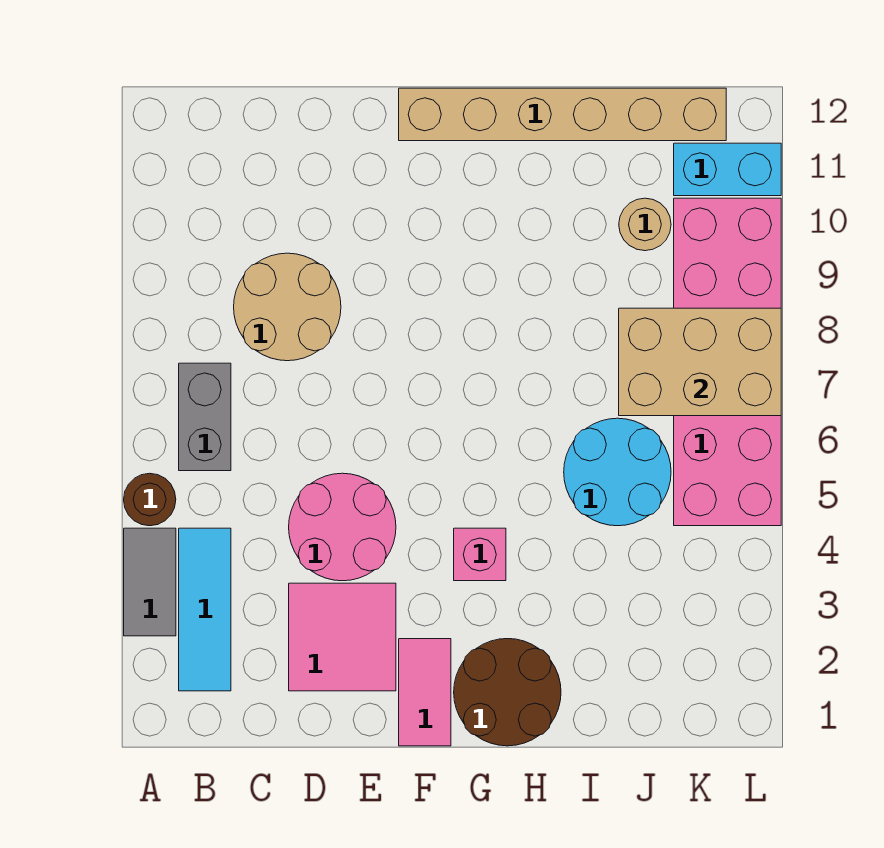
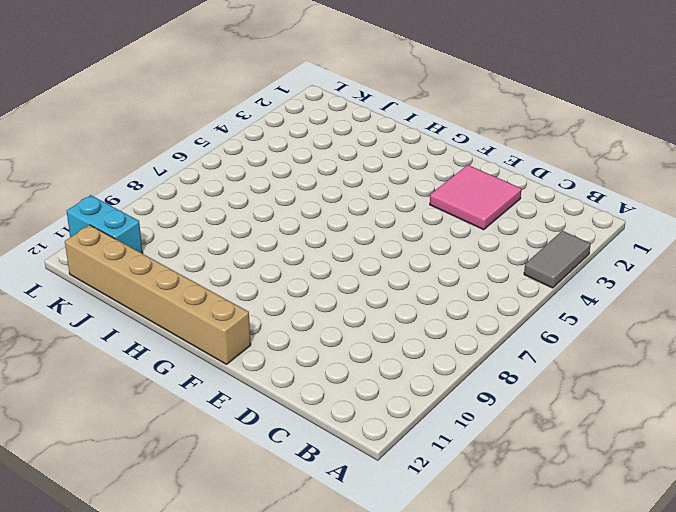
none -> brown 1x1 round brick [124,473,176,526]
none -> cyan 1x3 tile [179,528,231,691]
none -> grey 1x2 brick [179,363,231,471]

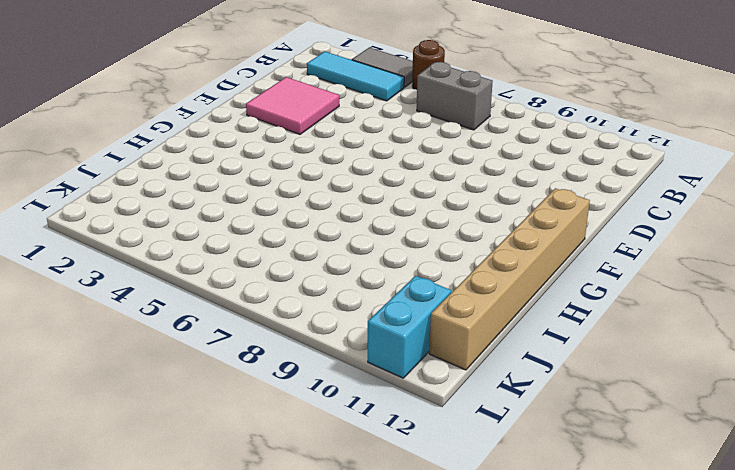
none -> tan 2x2 round brick [234,253,341,361]
none -> pink 2x2 round brick [289,473,396,581]
none -> pink 1x2 tile [399,639,451,746]

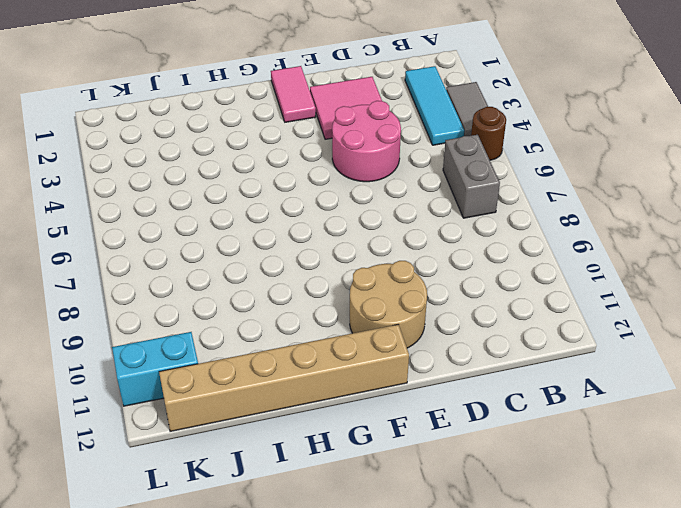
tan 2x2 round brick [350,261,427,348] -> tan 2x2 round brick moved to [234,253,341,361]
none -> brown 2x2 round brick [454,639,561,746]
none -> pink 1x1 brick [454,528,506,581]
none -> cyan 2x2 round brick [564,418,671,526]

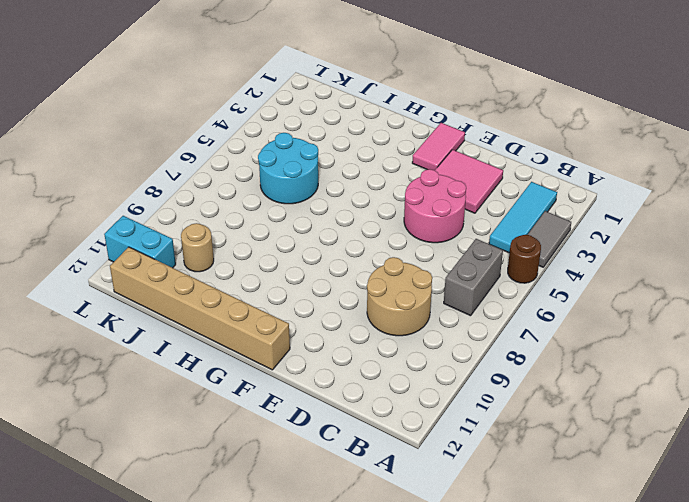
none -> brown 2x2 round brick [454,639,561,746]
none -> pink 1x1 brick [454,528,506,581]
none -> pink 2x6 brick [674,198,781,526]

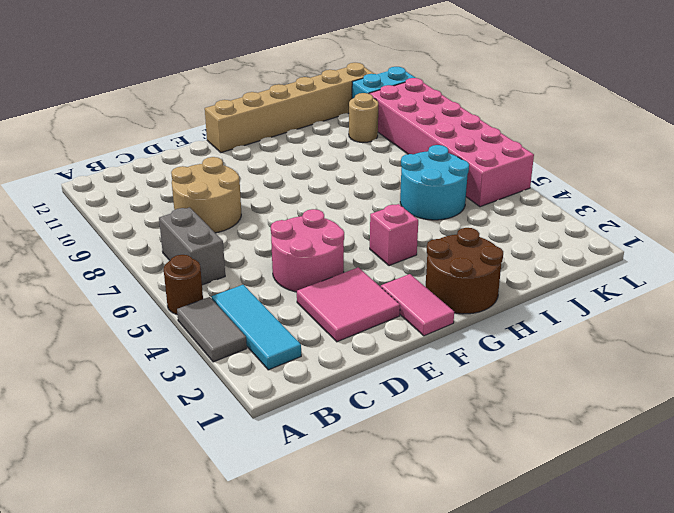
none -> tan 2x3 brick [619,308,781,416]

